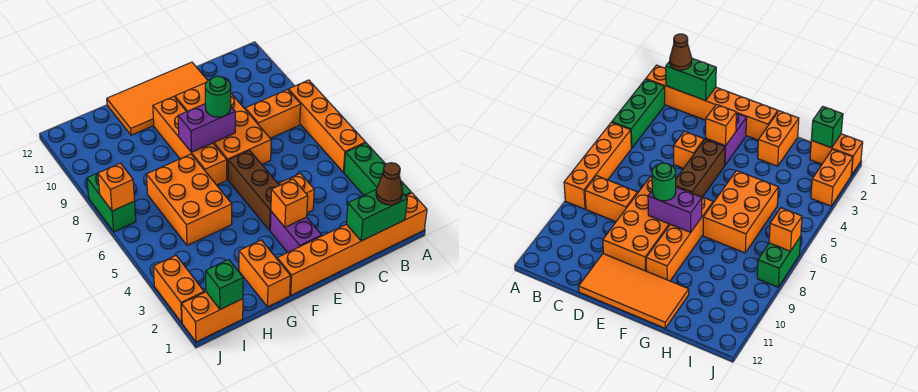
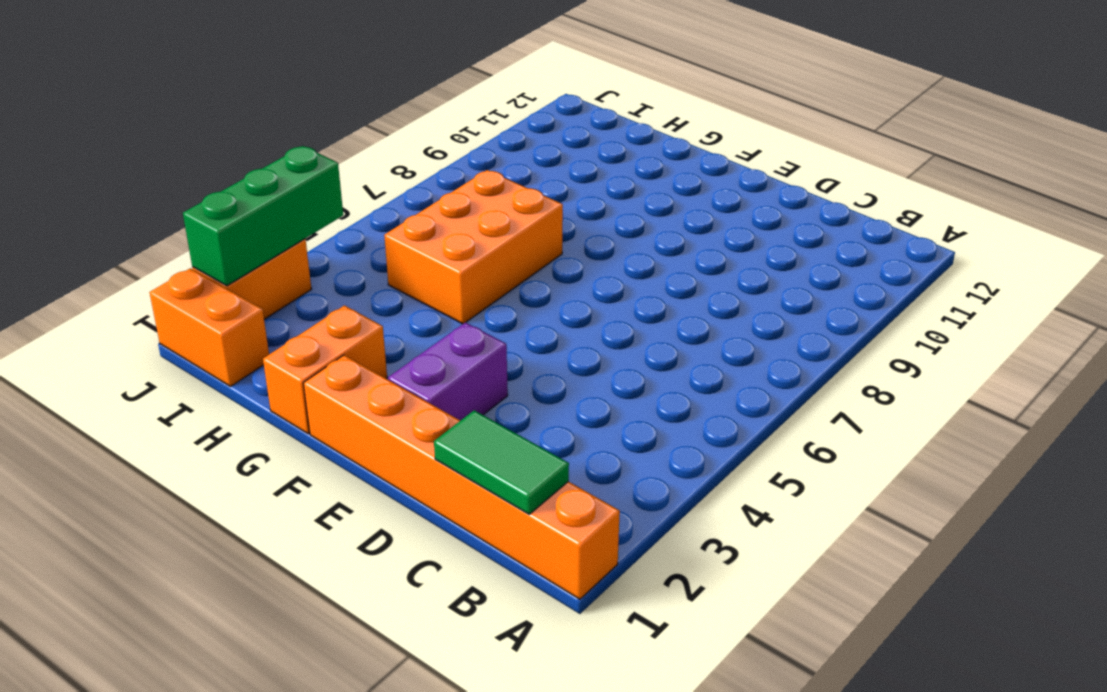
green 1x2 tile [434,410,569,514] -> green 1x2 brick [346,189,407,241]
green 1x3 brick [183,146,343,286] -> green 1x3 brick moved to [344,143,411,196]
none -> orange 1x4 brick [288,80,366,172]
none -> orange 1x2 brick [245,89,301,138]
none -> orange 1x1 brick [279,173,314,213]

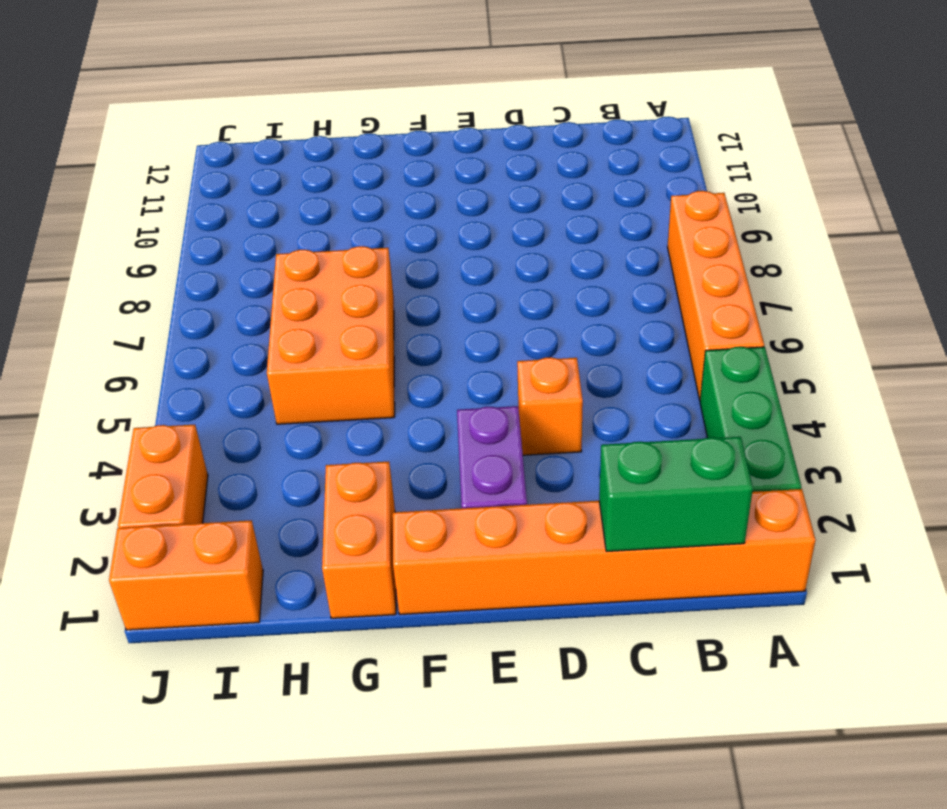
none -> orange 1x2 brick [245,89,301,138]
none -> orange 2x4 brick [175,83,271,180]
none -> orange 2x4 tile [107,62,208,135]

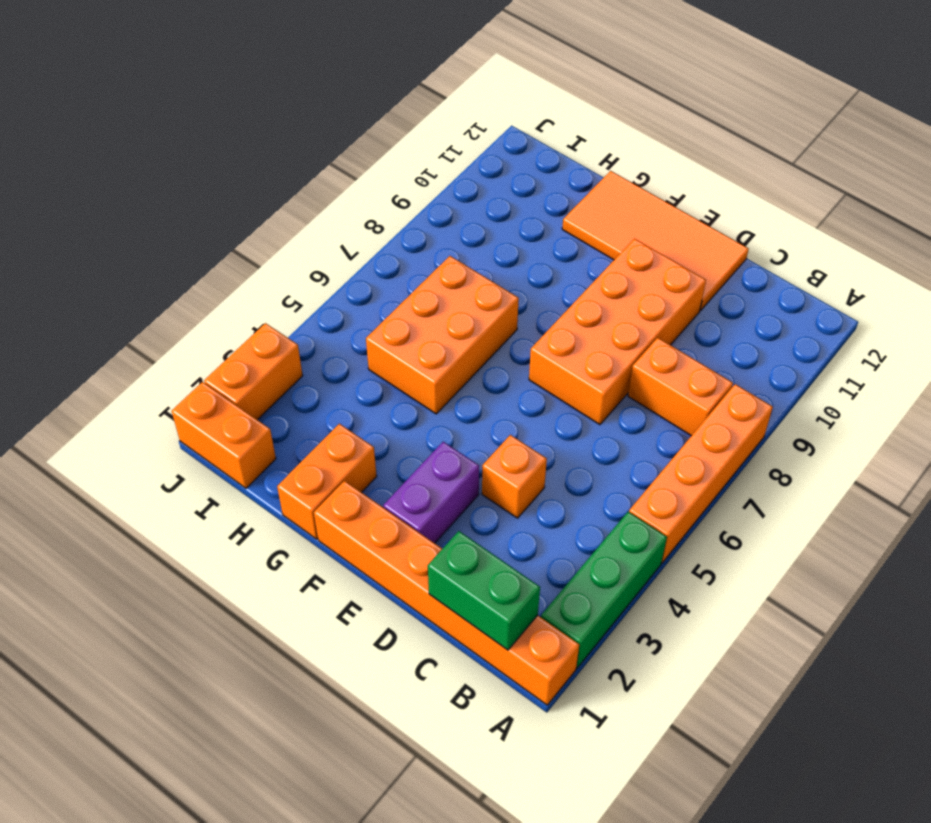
none -> brown 1x3 brick [228,150,279,230]
none -> orange 1x4 brick [153,97,227,185]
none -> green 1x2 brick [87,173,136,232]

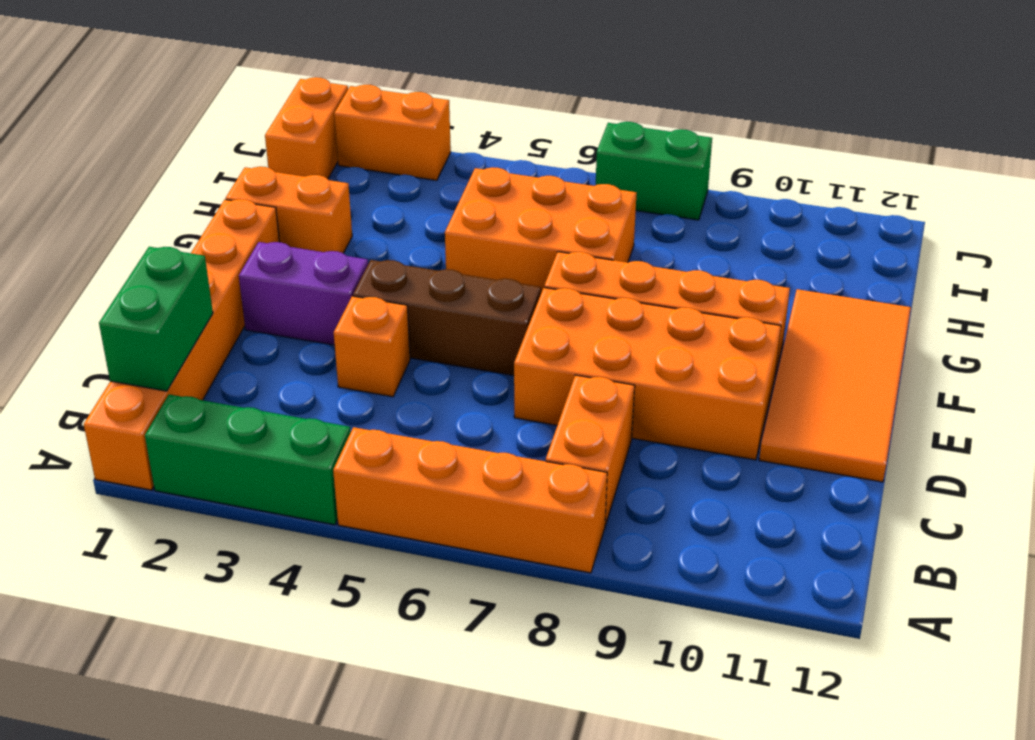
none -> orange 1x1 brick [271,179,308,227]
none -> purple 1x2 brick [178,104,235,152]
none -> green 1x1 brick [206,260,243,309]

